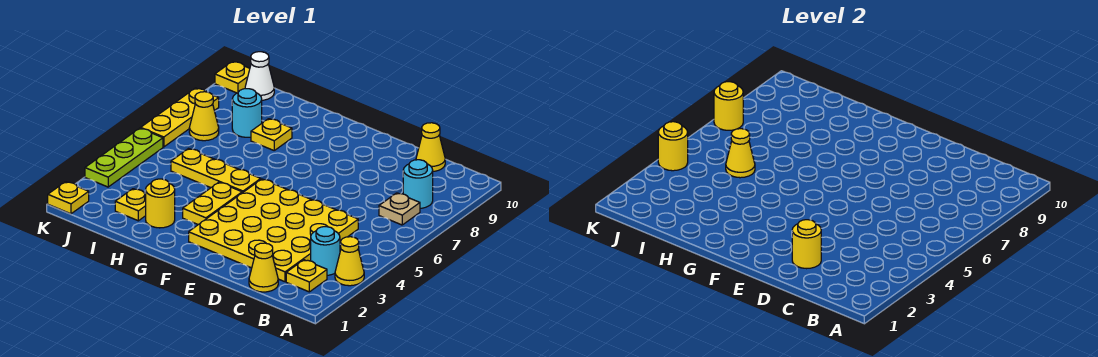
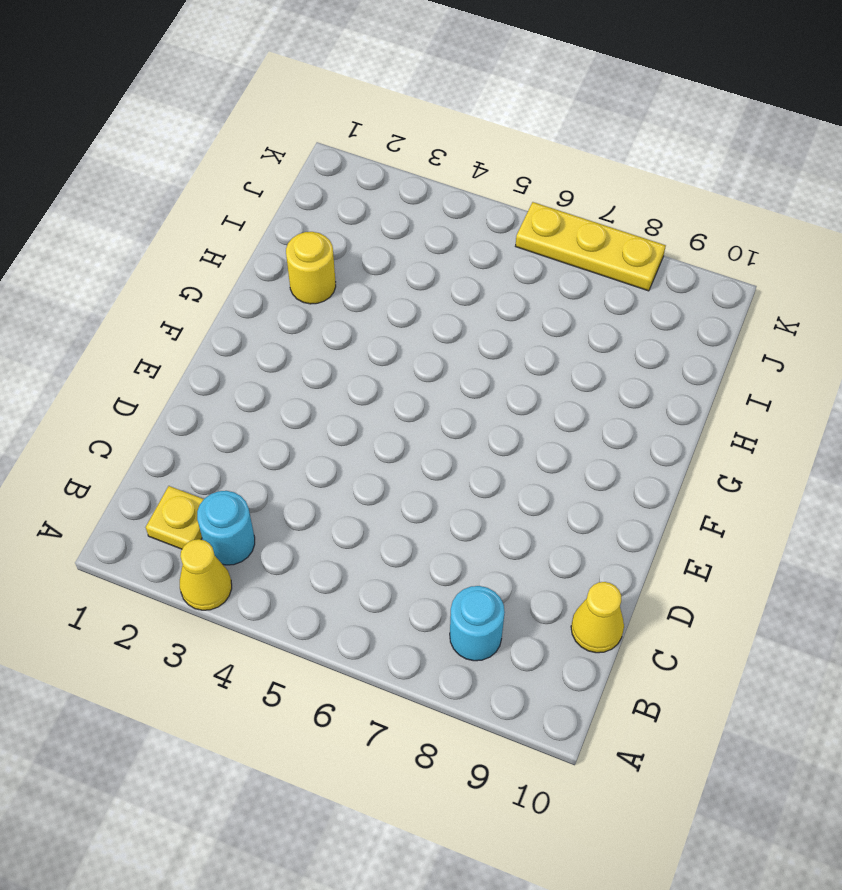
none -> tan 1x1 plate [379,193,420,225]
none -> yellow 1x1 cone [249,243,278,292]
none -> yellow 4x4 plate [189,179,358,282]

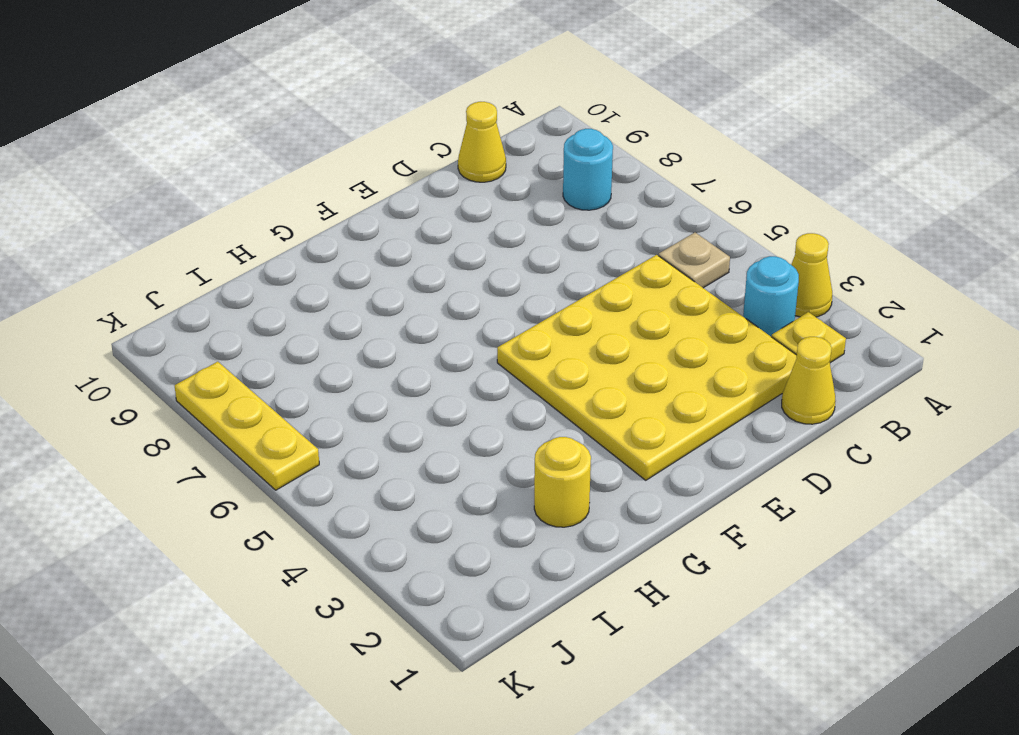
tan 1x1 plate [658,233,730,288] -> tan 1x1 plate moved to [379,193,420,225]
none -> yellow 1x2 plate [183,182,242,225]
none -> yellow 1x3 plate [171,149,261,193]
none -> yellow 1x1 plate [251,119,292,150]

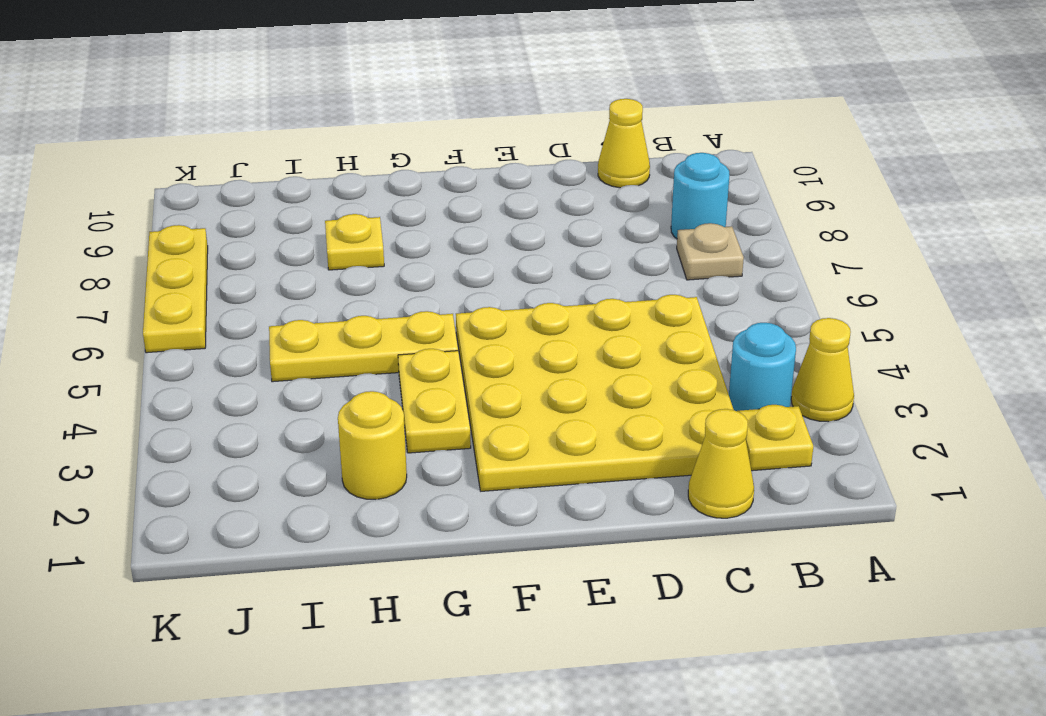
none -> yellow 1x1 plate [115,189,146,221]
none -> cyan 1x1 round brick [232,89,262,137]
none -> yellow 1x1 cone [189,92,219,141]

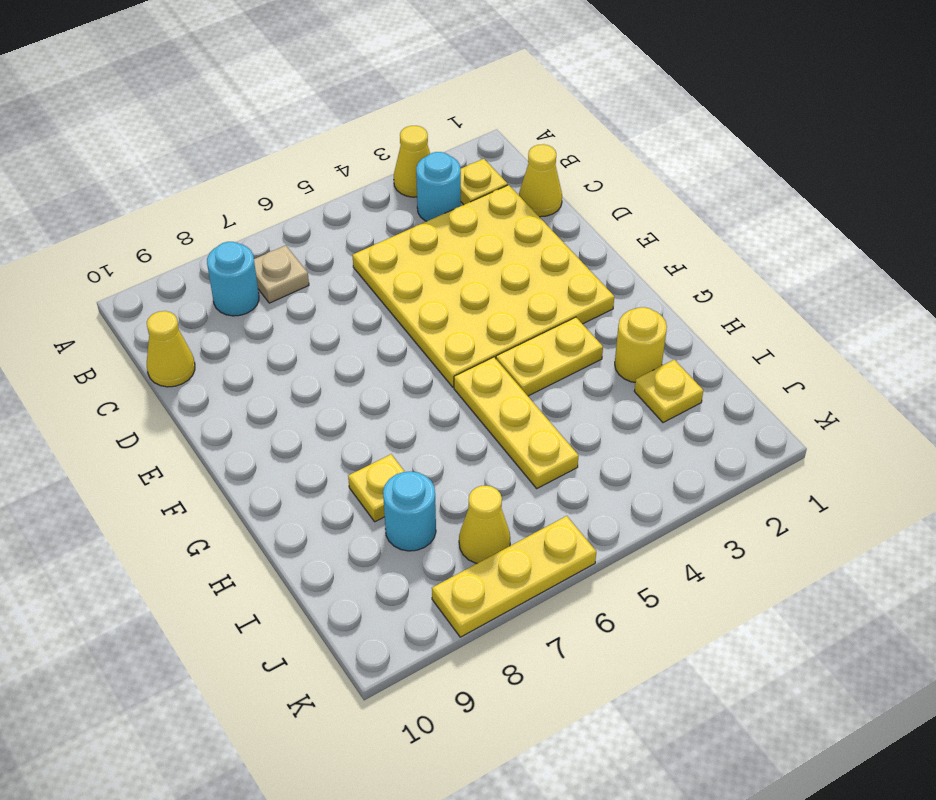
none -> white 1x1 cone [245,52,274,100]
none -> yellow 1x1 plate [48,182,89,214]
none -> lime 1x3 plate [85,128,163,187]

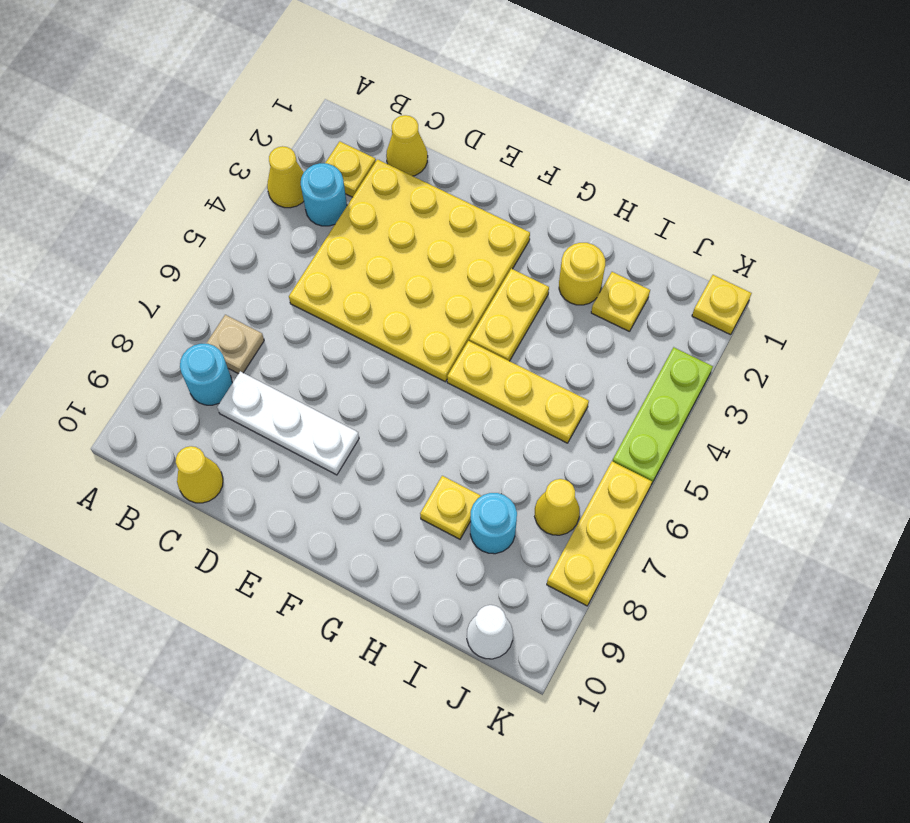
white 1x3 plate [217,371,359,475] -> none
none -> yellow 1x1 plate [215,61,250,93]
none -> yellow 1x1 round brick [792,220,821,269]
none -> yellow 1x1 cone [726,129,755,178]

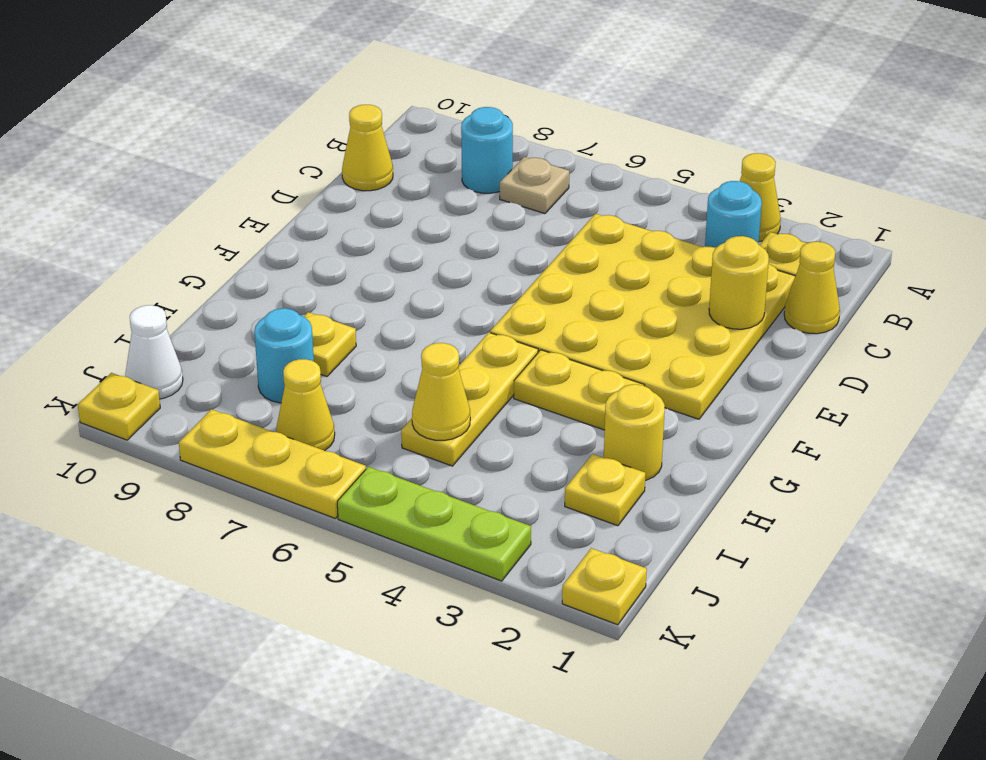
none -> yellow 1x1 round brick [658,122,688,171]
none -> yellow 1x1 round brick [714,82,743,130]

